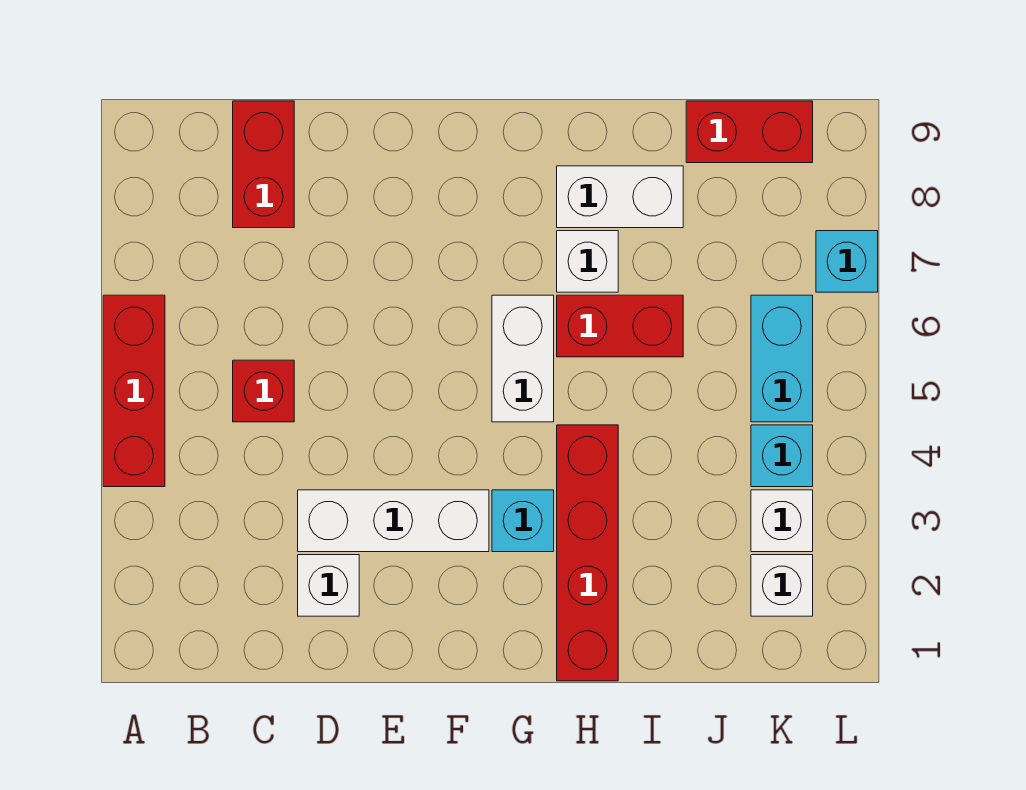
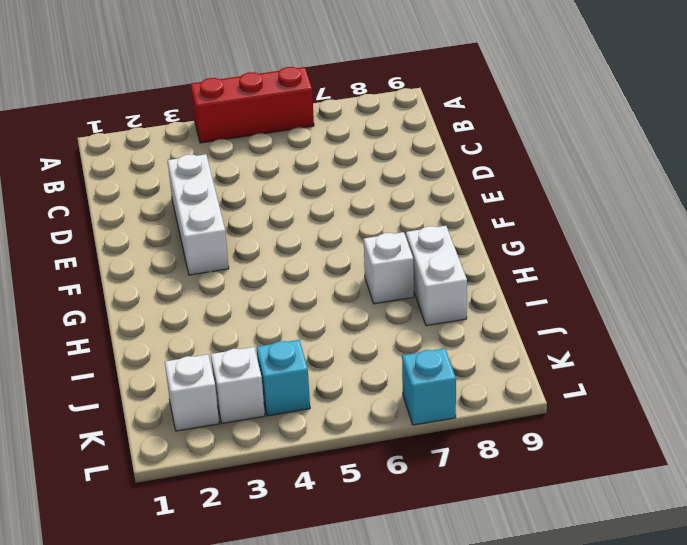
none -> red 1x1 brick [233,360,294,422]
none -> red 1x2 brick [233,101,294,228]
none -> white 1x1 brick [298,555,359,616]

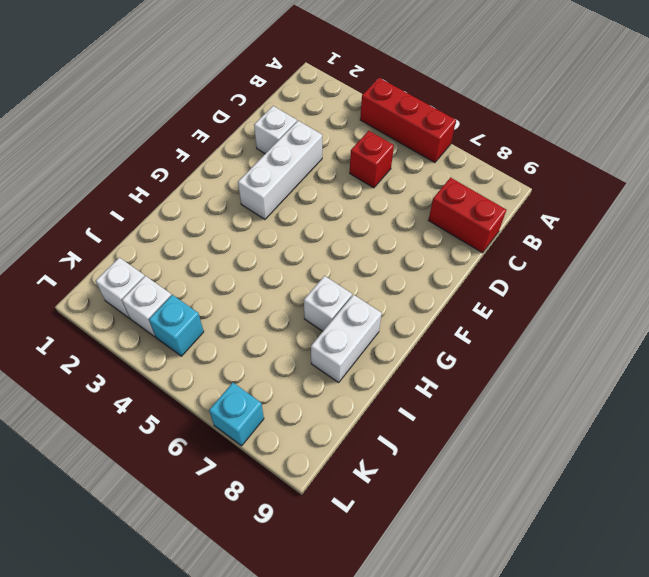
none -> cyan 1x1 brick [492,490,554,552]
none -> white 1x2 brick [492,295,554,422]
none -> red 1x4 brick [557,425,618,681]

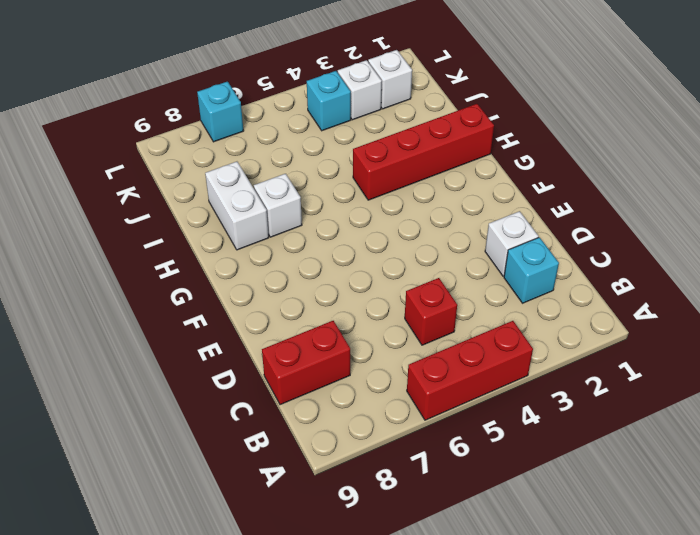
cyan 1x1 brick [504,237,559,303] -> cyan 1x1 brick moved to [492,490,554,552]
none -> white 1x3 brick [298,490,489,552]
none -> white 1x2 brick [492,295,554,422]
none -> red 1x2 brick [557,295,683,357]

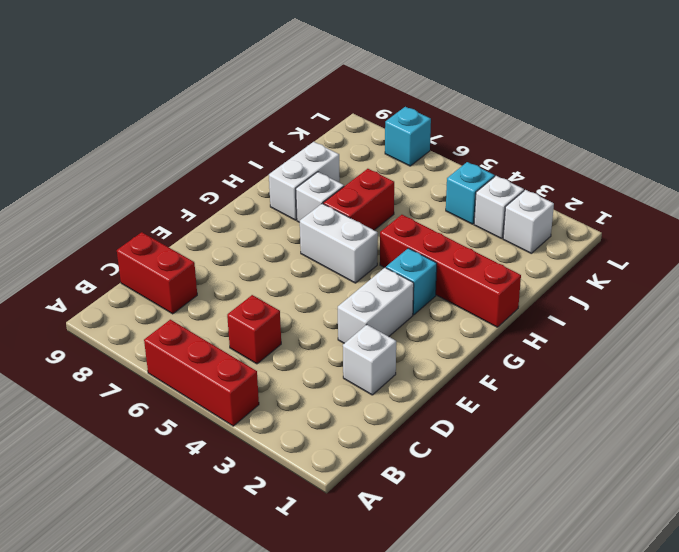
white 1x2 brick [338,268,414,343] -> white 1x3 brick [298,490,489,552]
none -> red 1x2 brick [686,101,813,163]
none -> cyan 1x2 brick [751,295,813,422]

